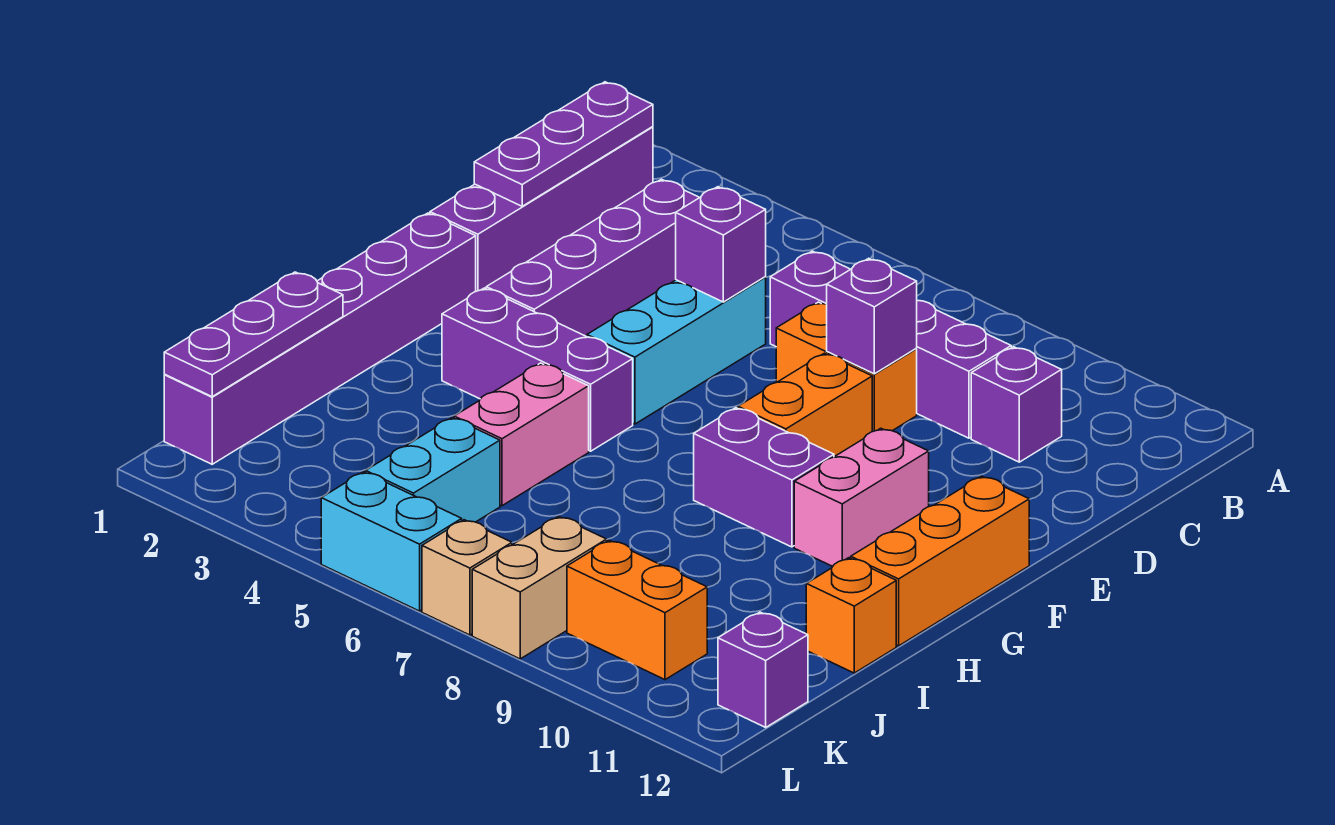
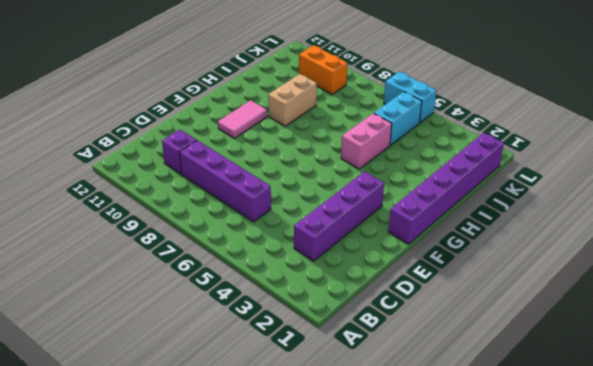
pink 1x2 tile [218,100,267,138] -> pink 1x2 brick [794,428,929,566]
tan 1x2 brick [268,74,317,126] -> tan 1x2 brick moved to [472,516,607,659]
none -> purple 1x4 brick [430,127,653,291]
none -> cyan 1x3 brick [587,277,766,424]
none -> orange 1x2 brick [776,302,917,432]

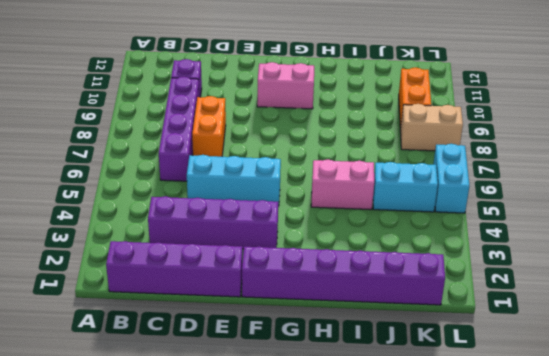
none -> orange 1x2 brick [738,353,872,457]
none -> orange 1x3 brick [851,476,1029,646]
none -> purple 1x3 brick [442,288,633,451]

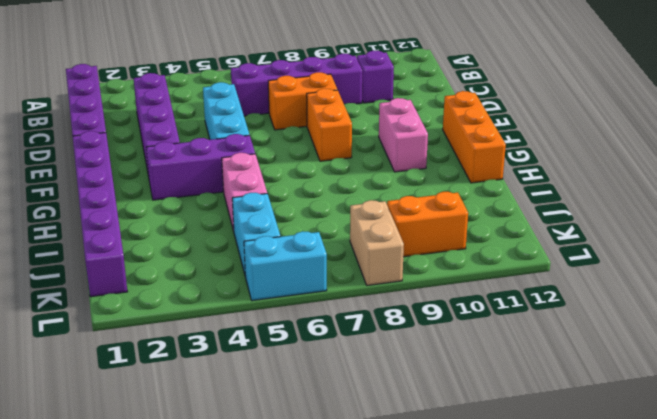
none -> purple 1x2 brick [694,408,834,547]
none -> orange 1x1 brick [806,558,896,673]
none -> purple 1x1 brick [718,612,808,727]

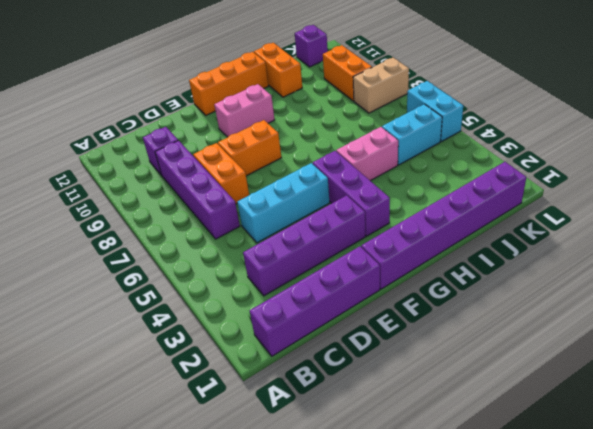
orange 1x2 brick [254,43,302,97] -> orange 1x1 brick [806,558,896,673]
none -> purple 1x2 brick [694,408,834,547]
none -> tan 1x1 brick [422,520,512,635]
none -> purple 1x3 plate [474,82,653,206]

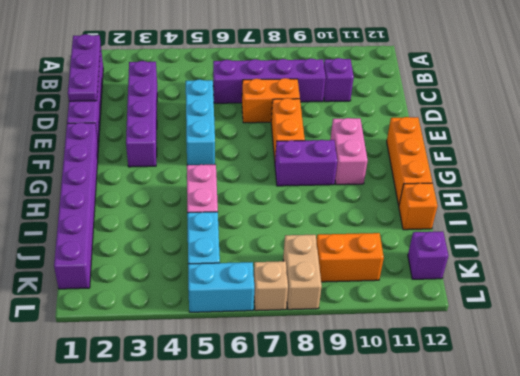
none -> purple 1x3 brick [442,288,633,451]
none -> purple 1x1 brick [676,187,766,302]
none -> purple 1x1 brick [827,258,917,374]

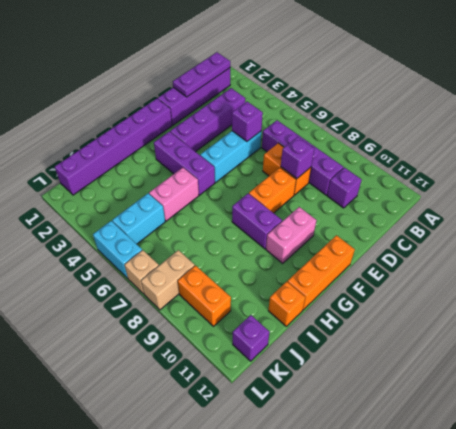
none -> purple 1x3 plate [164,272,343,397]

